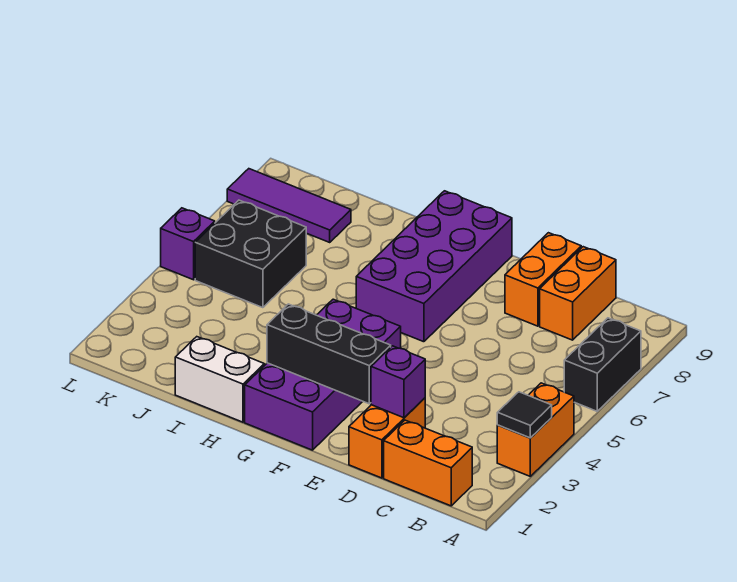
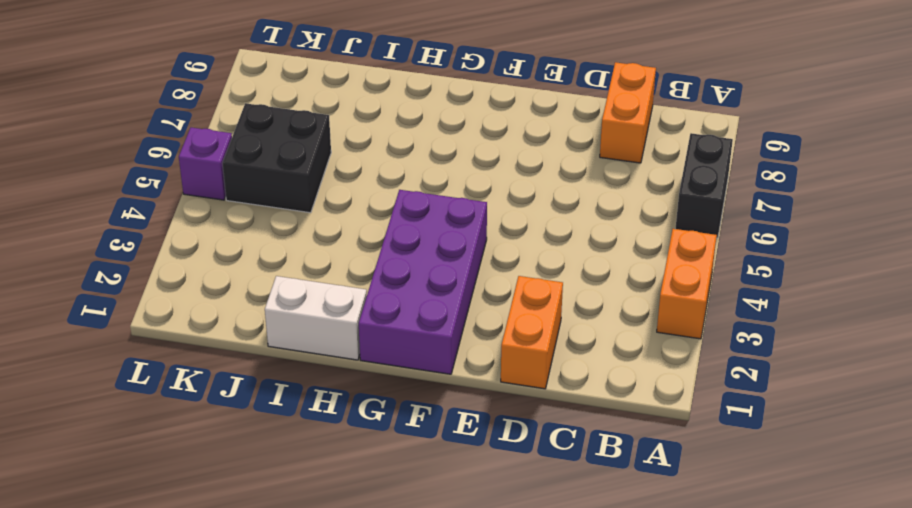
none -> orange 1x2 brick [384,420,472,506]
none -> orange 1x2 brick [505,233,581,326]
none -> purple 2x4 brick [356,191,512,342]

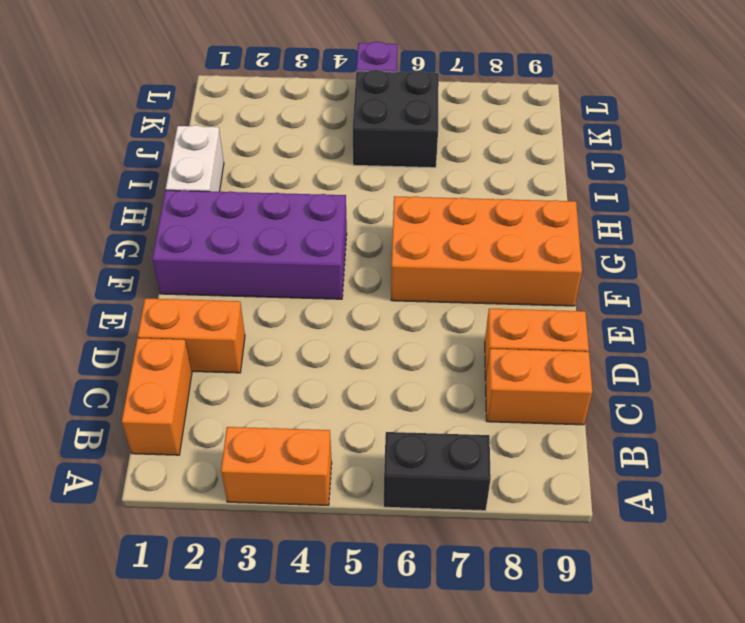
orange 2x4 brick [391,196,582,306] -> purple 2x4 brick [356,191,512,342]
none -> purple 1x3 tile [227,169,351,242]
none -> black 1x1 tile [497,392,552,438]
none -> purple 1x1 brick [371,346,425,418]

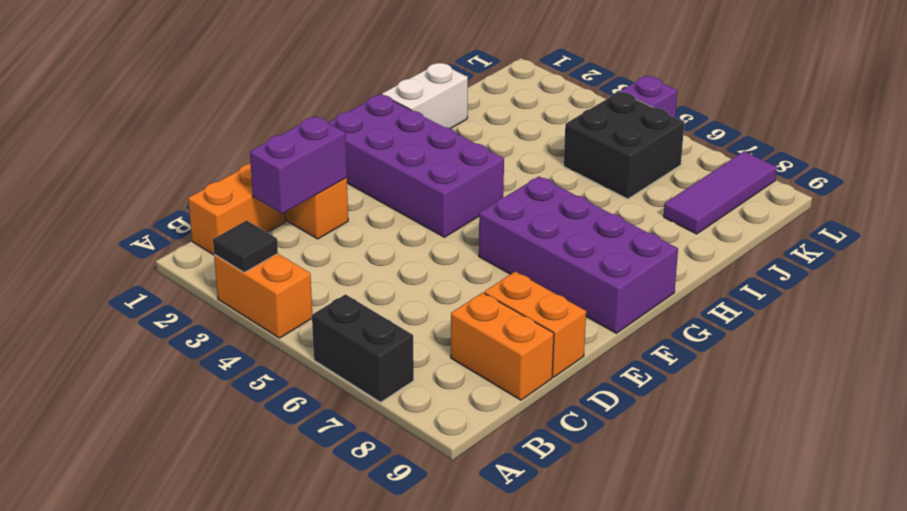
purple 1x2 brick [250,116,347,213] -> purple 1x1 brick [371,346,425,418]
none -> black 1x3 brick [267,304,391,404]

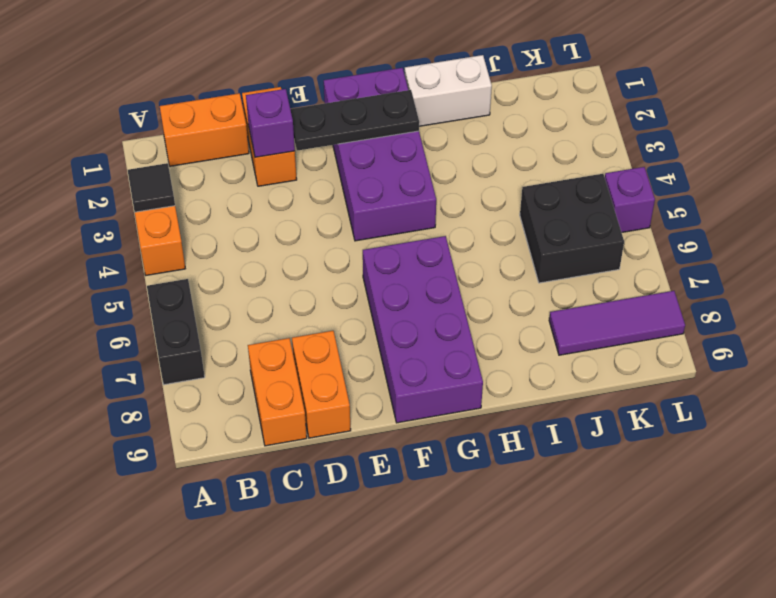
black 1x3 plate [290,90,419,151] -> black 1x3 brick [267,304,391,404]

